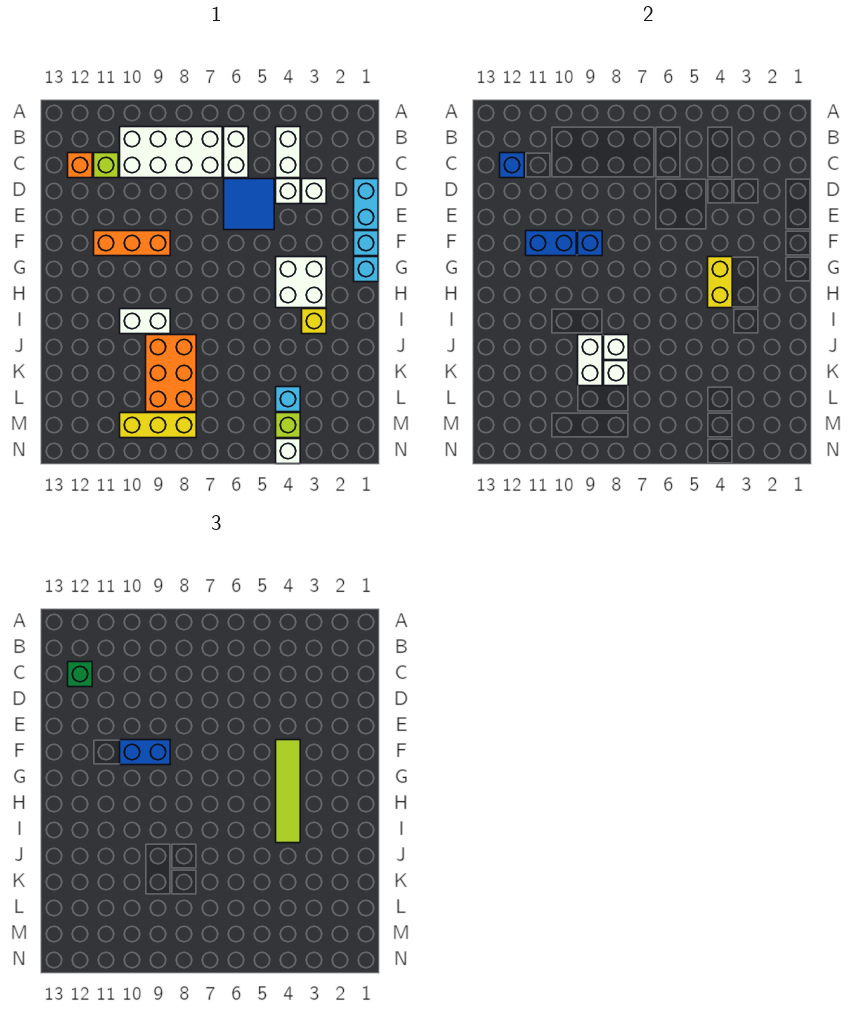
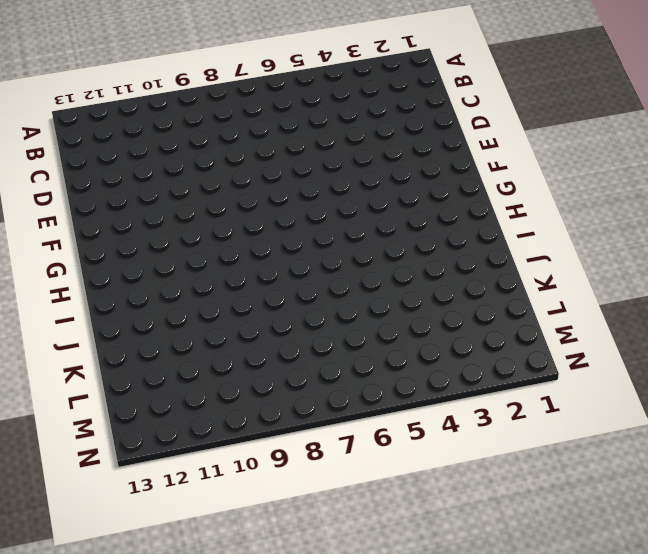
none -> white 1x2 brick [276,127,300,178]
none -> white 1x2 brick [224,127,248,178]
none -> white 2x4 brick [120,127,222,178]
none -> lime 1x1 brick [94,153,118,178]

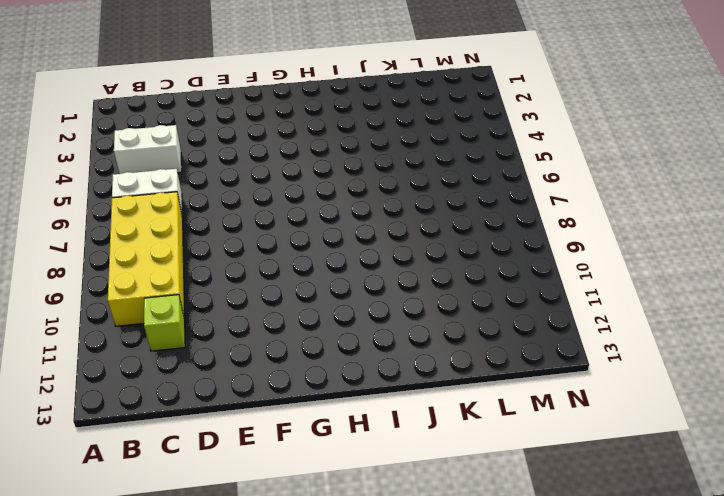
yellow 2x4 brick [108,192,185,326] -> white 2x4 brick [120,127,222,178]
none -> orange 1x1 brick [68,153,92,178]
none -> cyan 1x2 brick [354,179,378,230]
none -> white 1x1 brick [302,179,326,204]
none -> white 1x1 brick [276,179,300,204]

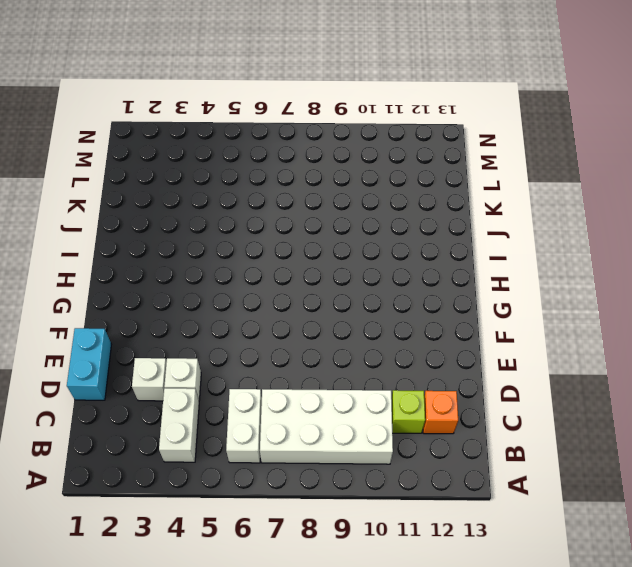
none -> blue 2x2 tile [224,179,274,230]
none -> cyan 1x1 brick [354,231,378,256]
none -> orange 1x3 brick [94,231,170,256]
none -> cyan 1x1 brick [354,257,378,282]

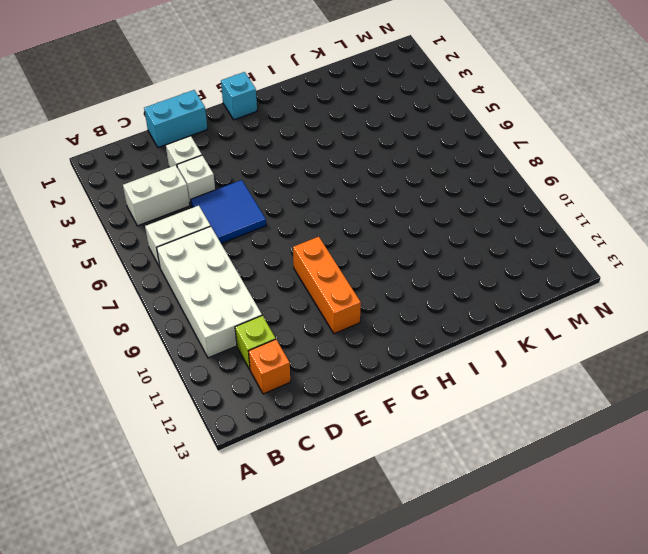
none -> cyan 1x1 brick [354,231,378,256]
none -> white 2x2 brick [276,257,326,308]
none -> yellow 1x1 brick [302,309,326,334]
none -> white 1x2 brick [120,309,170,334]

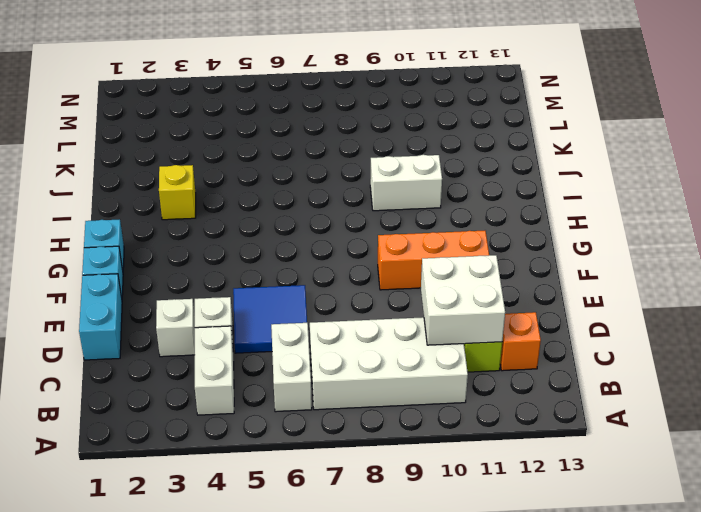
white 2x2 brick [421,255,505,345] -> white 2x2 brick moved to [276,257,326,308]
none -> orange 2x3 brick [146,335,196,412]
none -> cyan 1x1 brick [276,387,300,412]
none -> lime 1x1 brick [276,413,300,438]
none -> yellow 1x3 brick [120,413,196,438]

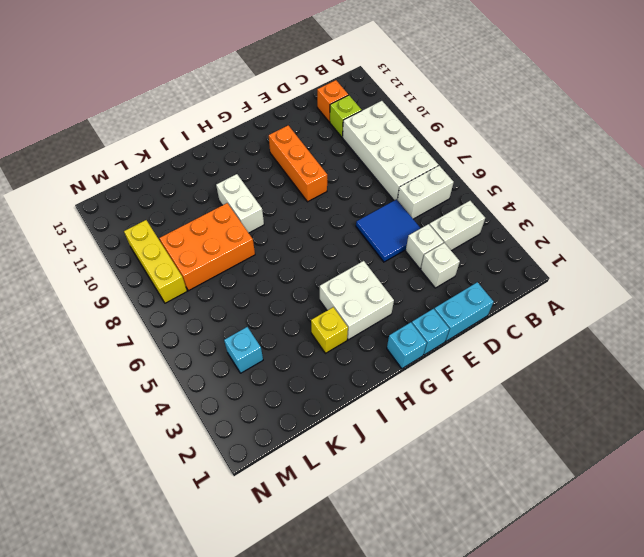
none -> lime 1x1 brick [276,413,300,438]
none -> white 1x1 brick [276,439,300,464]
none -> blue 1x1 brick [500,153,524,178]
none -> blue 1x1 brick [578,231,602,256]

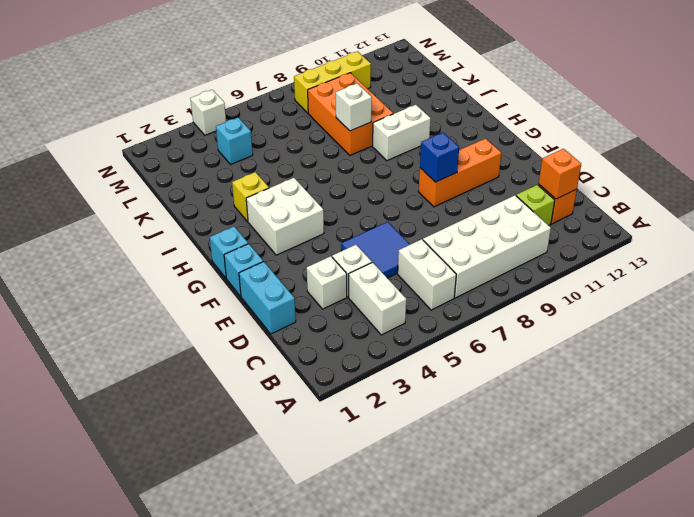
orange 1x1 brick [539,149,581,199] -> blue 1x1 brick [500,153,524,178]
none -> lime 1x1 brick [276,413,300,438]
none -> blue 1x2 brick [526,231,576,256]
none -> yellow 1x2 brick [708,257,732,308]
none -> white 1x2 brick [578,335,602,386]

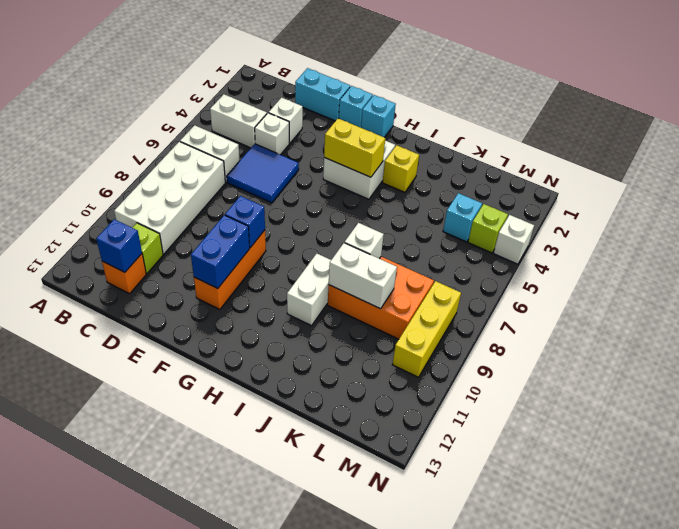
none -> white 1x1 brick [604,361,628,386]
none -> green 1x1 brick [68,662,92,687]
none -> lime 1x4 tile [276,740,300,843]
none -> blue 1x2 brick [120,740,170,765]

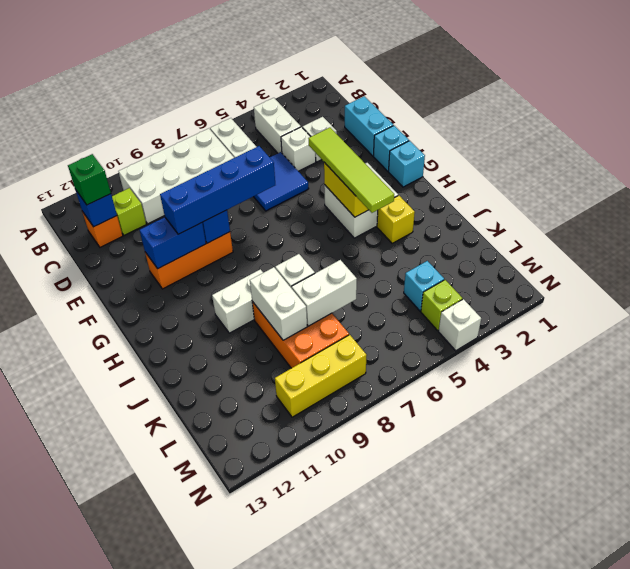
blue 1x4 brick [160,146,275,234] -> blue 1x2 brick [120,740,170,765]
white 1x2 brick [292,260,357,326] -> white 1x1 brick [604,361,628,386]

